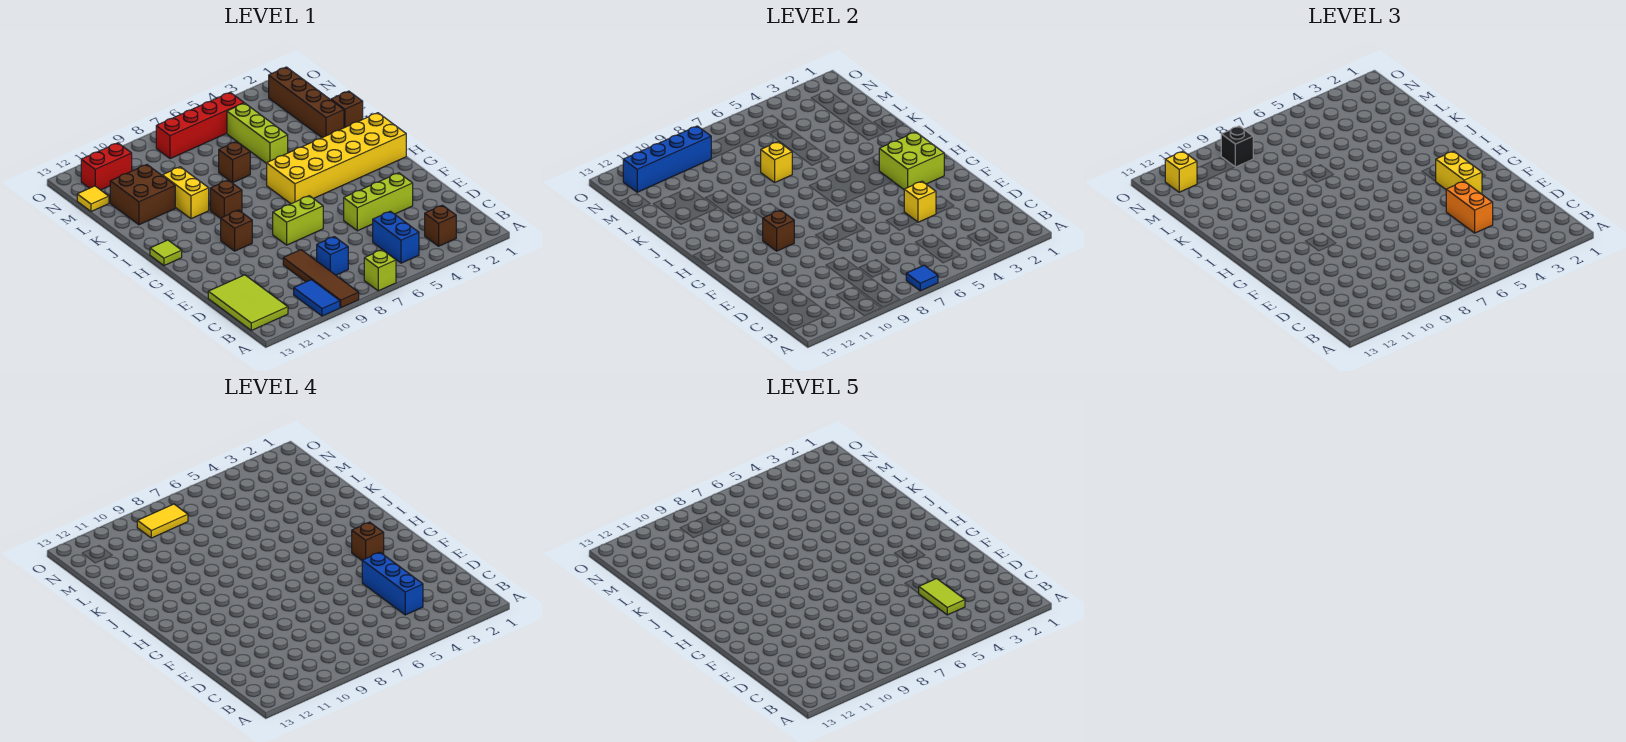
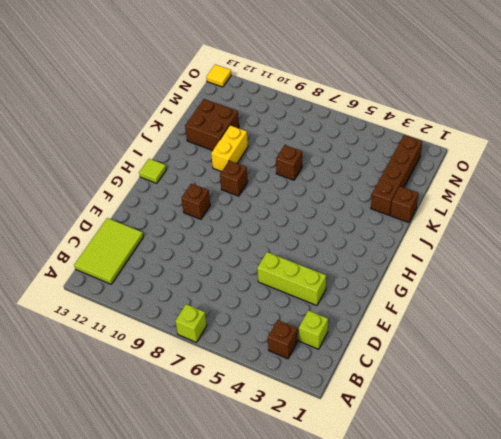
lime 1x1 brick [299,310,328,349] -> none
yellow 1x1 tile [206,65,231,87] -> yellow 1x1 tile moved to [77,186,109,212]
none -> brown 1x4 tile [283,250,359,308]
none -> blue 1x2 tile [294,280,340,316]
none -> blue 1x2 brick [373,211,419,263]
none -> blue 1x1 brick [317,237,348,275]

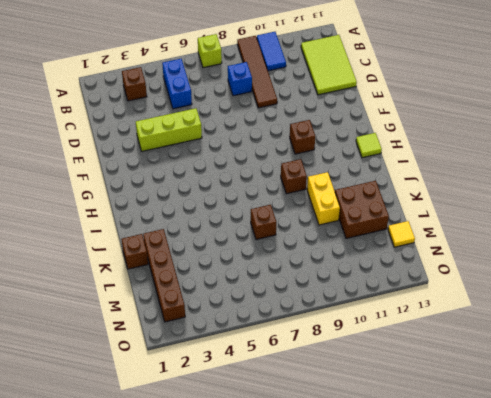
none -> lime 1x2 brick [273,196,323,245]
none -> yellow 2x6 brick [267,113,406,204]
none -> lime 1x3 brick [227,103,288,163]
none -> red 1x4 brick [156,92,244,159]

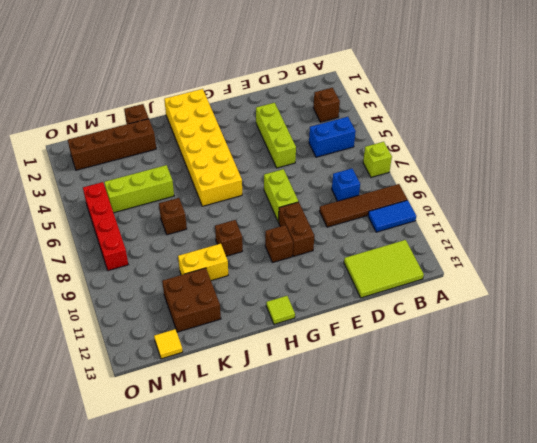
brown 1x2 brick [279,202,314,256] -> none
none -> red 1x2 brick [81,143,132,190]
none -> blue 1x1 tile [906,265,938,291]
none -> yellow 1x1 brick [904,181,936,222]
none -> lime 2x2 brick [879,132,944,189]

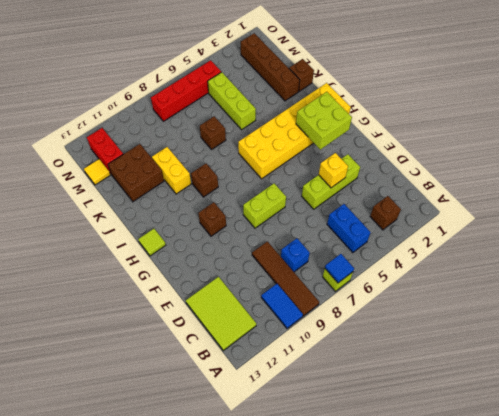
red 1x2 brick [87,128,123,174] -> red 1x2 brick turned to [81,143,132,190]
none -> brown 1x1 brick [763,210,794,251]
none -> yellow 1x1 brick [761,142,792,183]
none -> blue 1x4 brick [623,126,711,192]
none -> orange 1x2 brick [1446,181,1493,233]

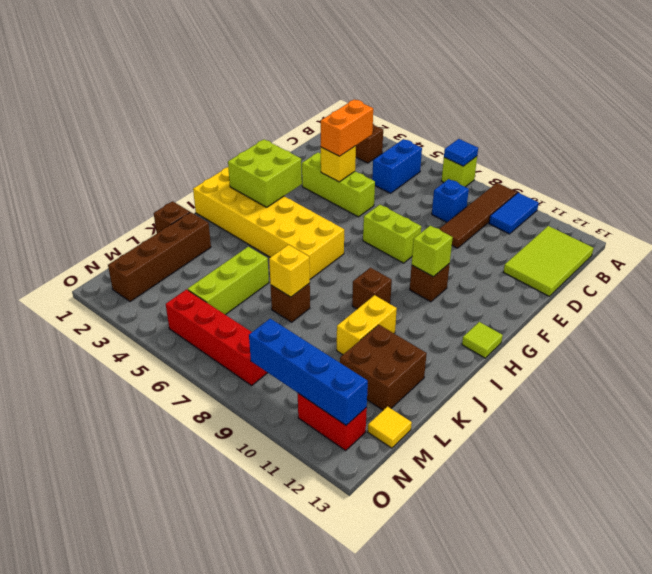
lime 1x1 brick [412,226,453,276] -> brown 1x1 brick [763,210,794,251]
none -> yellow 1x2 brick [1435,151,1482,194]
none -> black 1x1 brick [1221,126,1253,167]
none -> yellow 1x1 brick [1165,151,1197,192]
none -> blue 1x3 brick [362,552,423,615]

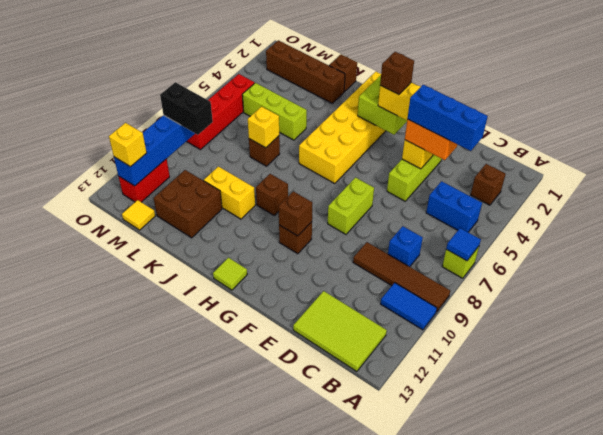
black 1x2 brick [160,82,213,135] -> black 1x1 brick [1221,126,1253,167]
none -> yellow 1x2 tile [137,504,188,538]
none -> lime 1x2 tile [919,579,965,615]

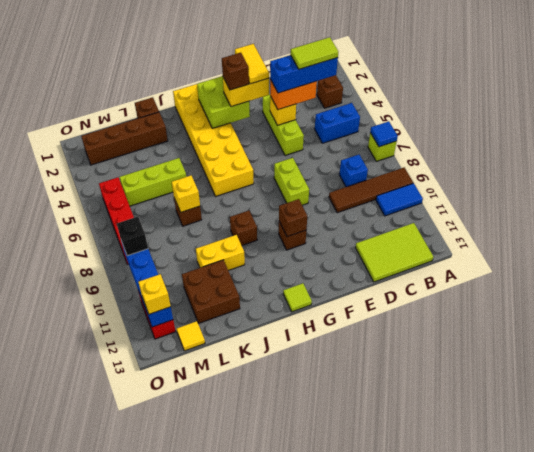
yellow 1x2 tile [235,44,269,84] -> yellow 1x2 tile moved to [137,504,188,538]

